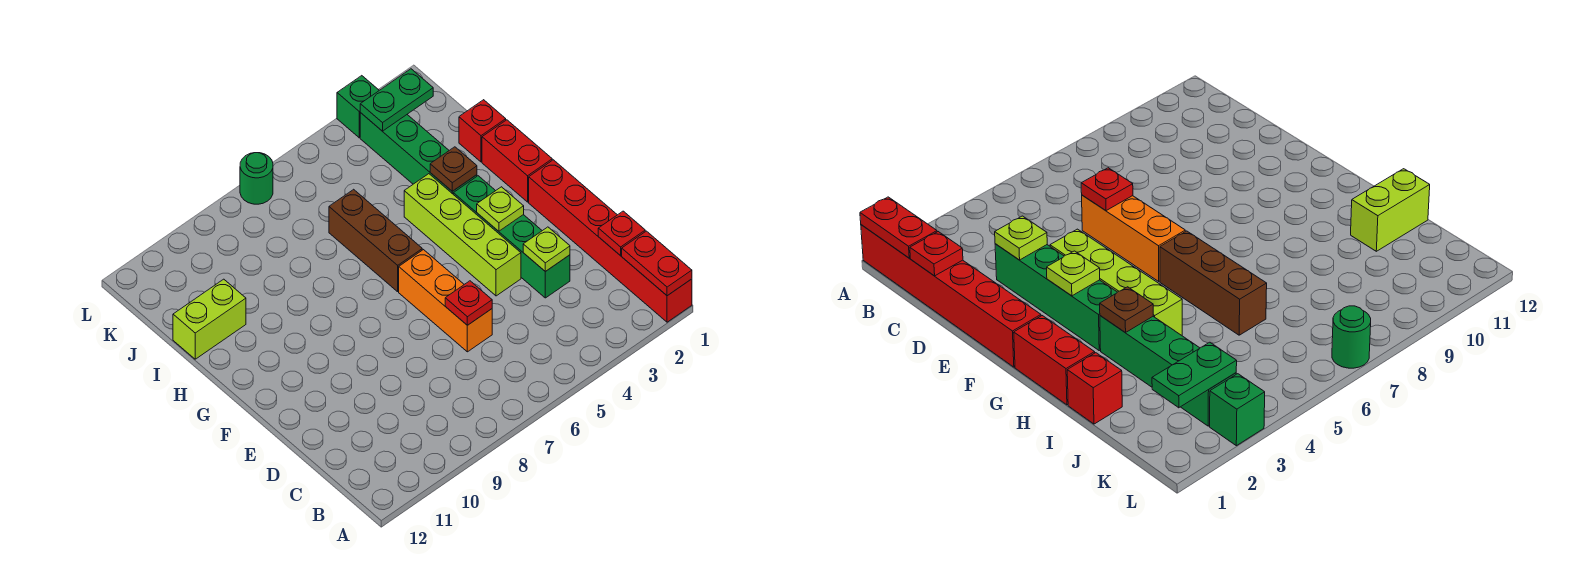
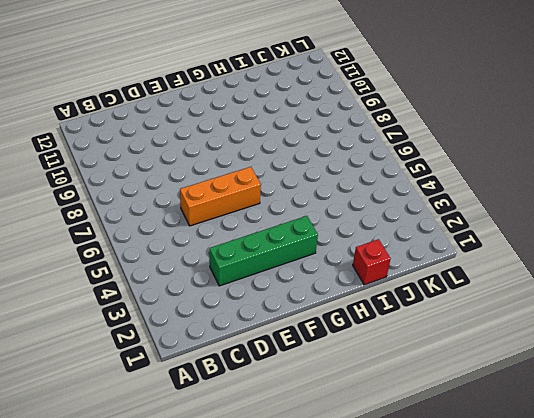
none -> red 1x6 brick [529,160,692,322]
none -> lime 1x4 brick [404,174,521,296]
none -> red 1x2 brick [482,120,552,202]

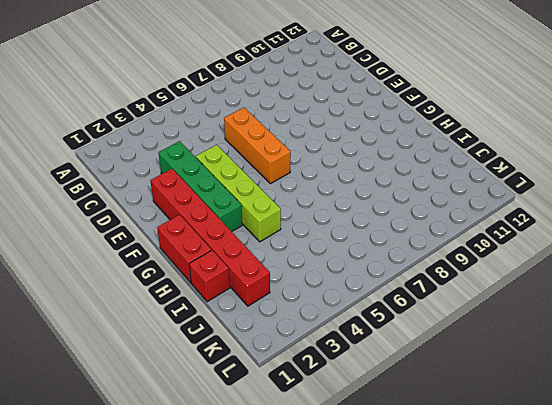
red 1x6 brick [150,169,270,306] -> red 1x6 brick moved to [529,160,692,322]
none -> brown 1x3 brick [329,189,422,292]
none -> green 1x4 brick [360,113,477,194]
none -> lime 1x2 brick [173,279,246,359]

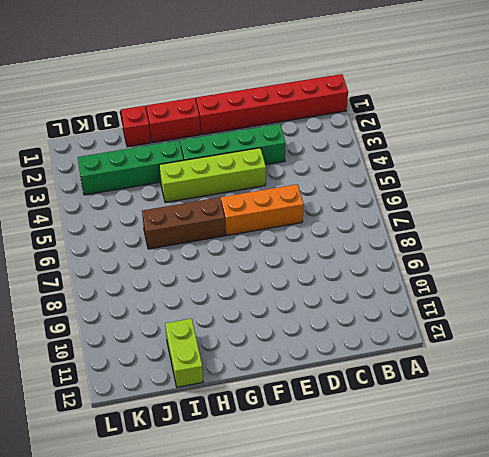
none -> green 1x1 brick [337,76,379,138]
none -> green 1x1 round brick [240,153,273,204]
none -> red 1x2 plate [622,231,692,296]

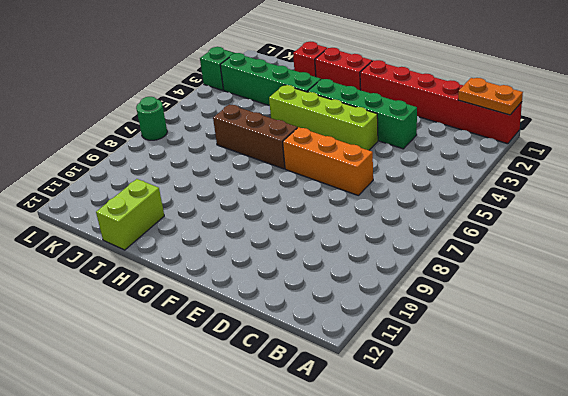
orange 1x2 plate [458,78,523,115] -> red 1x2 plate [622,231,692,296]
none -> red 1x1 plate [598,211,645,256]
none -> lime 1x1 plate [523,227,570,272]
none -> red 1x1 plate [445,281,492,325]

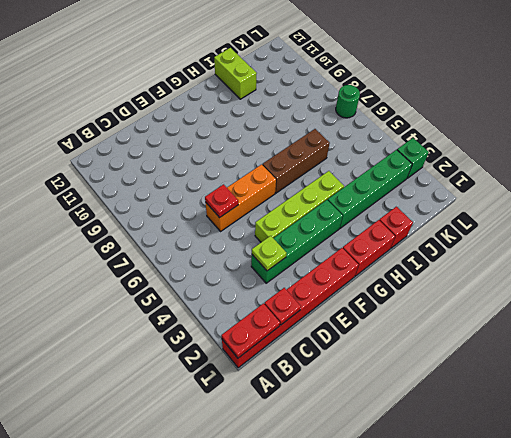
none -> lime 1x1 plate [477,187,524,231]
none -> brown 1x1 plate [430,147,477,191]
none -> green 1x2 plate [360,69,433,131]

